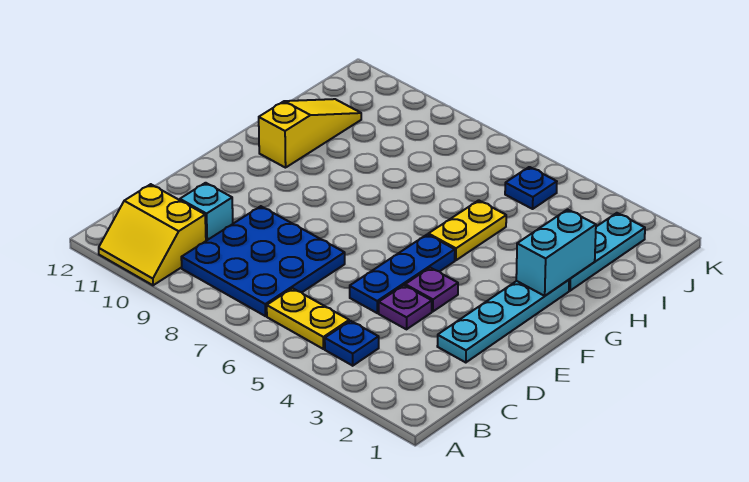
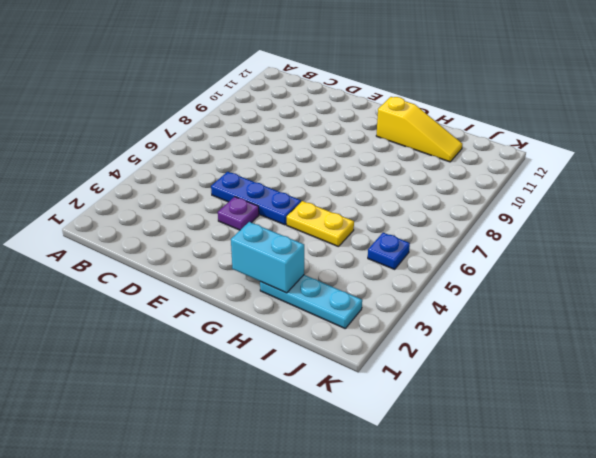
none -> yellow 2x2 slope [99,184,206,285]
none -> blue 1x1 plate [325,321,379,366]
none -> yellow 1x2 plate [267,288,349,349]

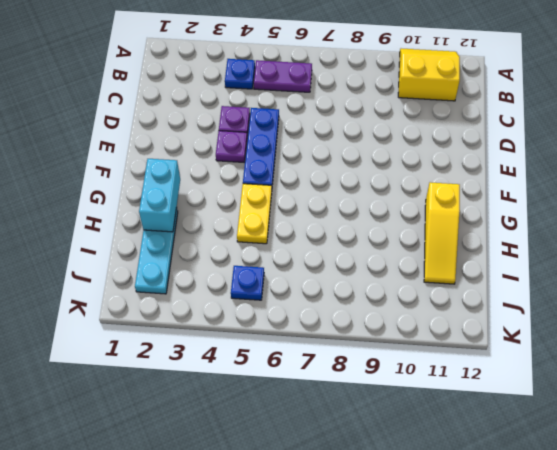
purple 1x2 plate [254,60,312,92] -> yellow 1x2 plate [267,288,349,349]
none -> blue 3x3 plate [181,206,345,316]
none -> cyan 1x1 brick [180,183,233,241]
none -> cyan 1x4 plate [437,280,569,363]

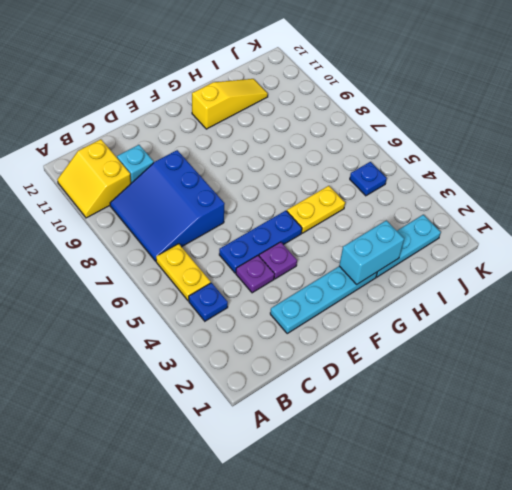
blue 3x3 slope [110,150,225,261] -> blue 3x3 plate [181,206,345,316]

